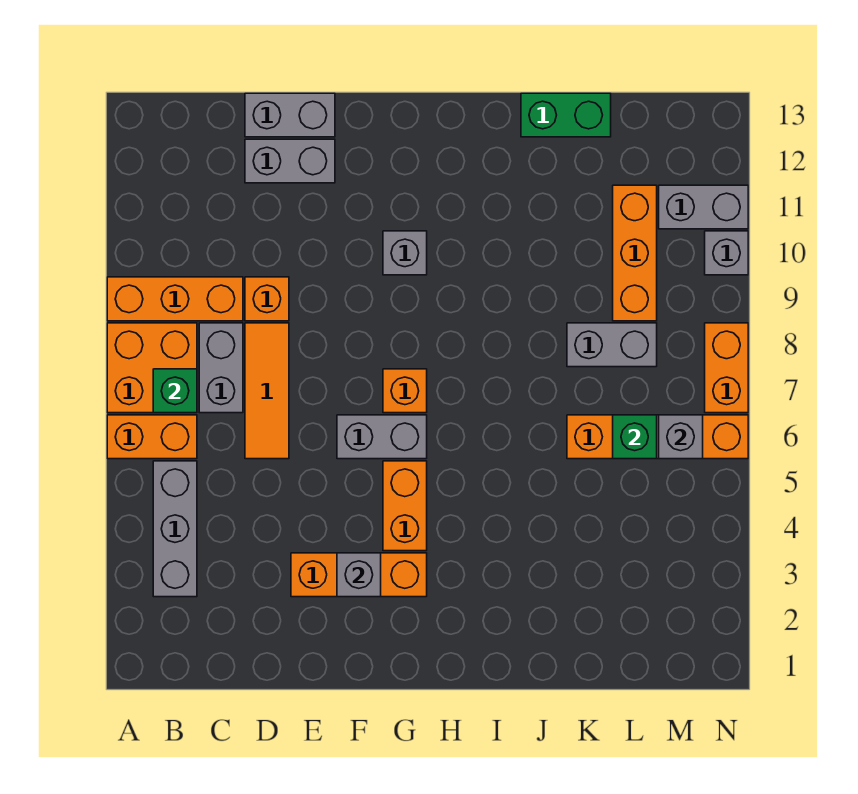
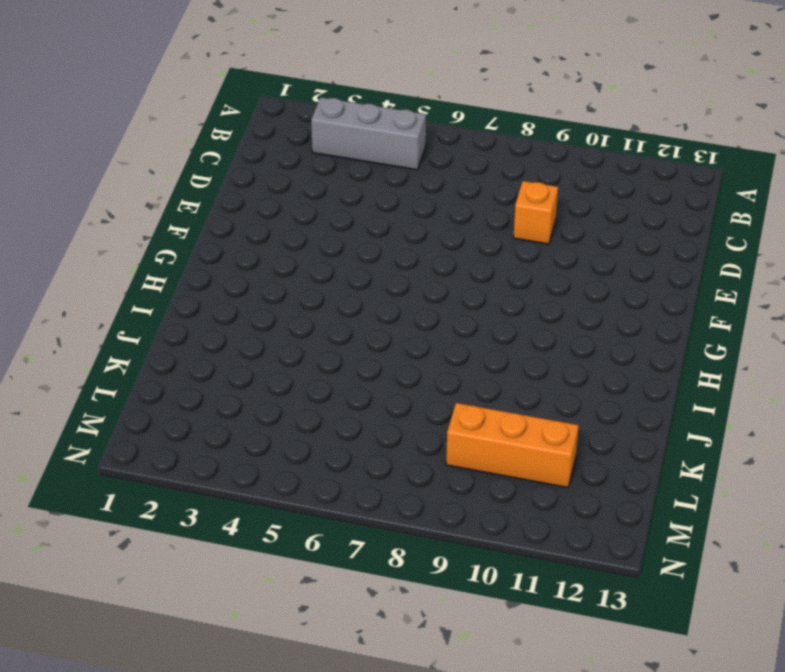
none -> orange 1x2 brick [107,415,197,459]
none -> orange 2x2 brick [107,323,197,413]
none -> orange 1x3 brick [107,277,243,321]

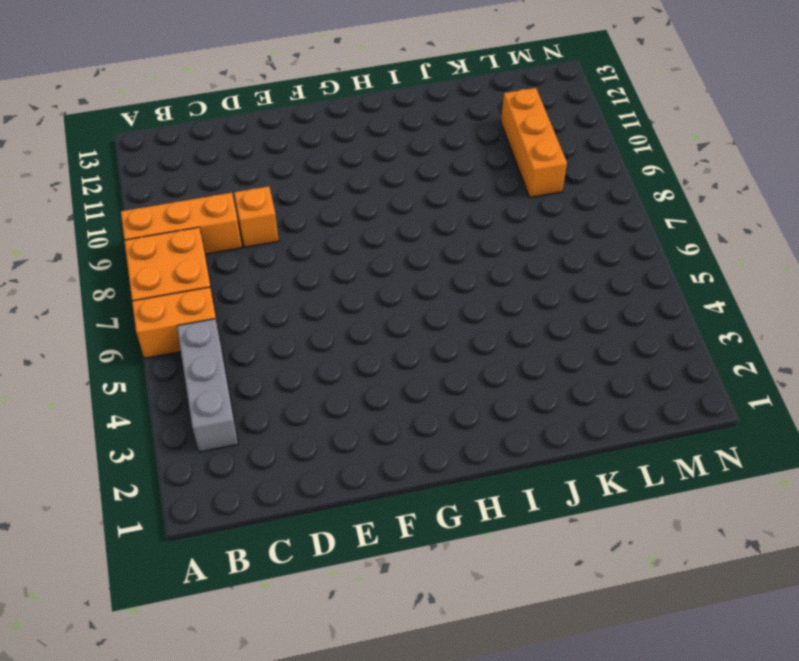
none -> grey 1x2 brick [199,323,243,413]
none -> orange 1x3 tile [245,323,289,459]
none -> grey 1x2 brick [245,139,335,183]

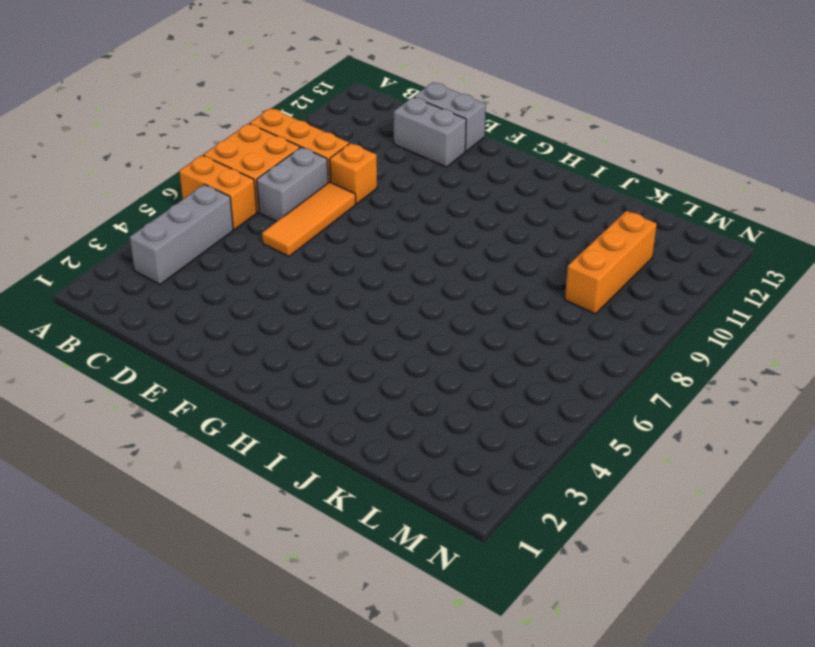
none -> orange 1x3 brick [291,553,427,597]
none -> grey 1x2 brick [337,415,427,459]
none -> orange 1x2 brick [383,461,427,551]

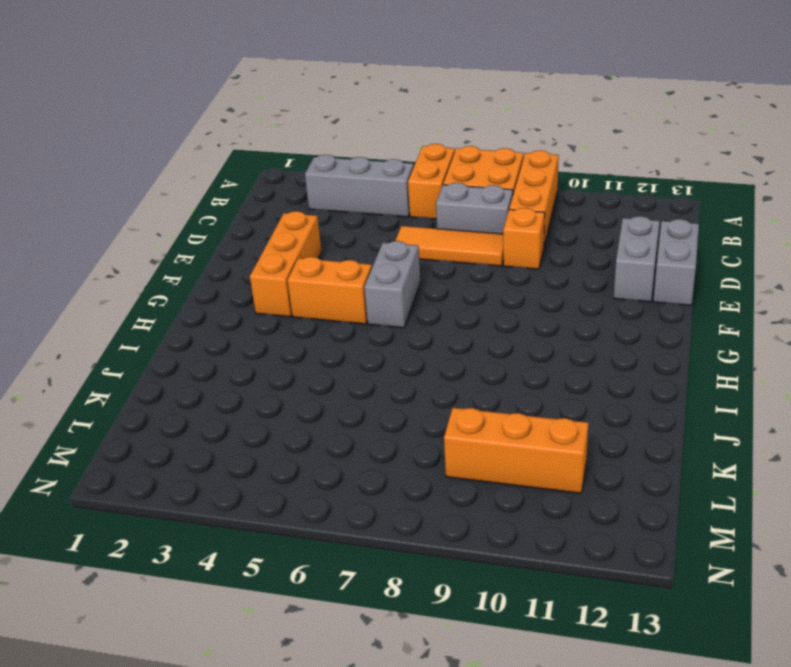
none -> orange 1x1 brick [383,369,427,413]
none -> grey 1x1 brick [383,231,427,275]
none -> green 1x2 brick [521,93,611,137]

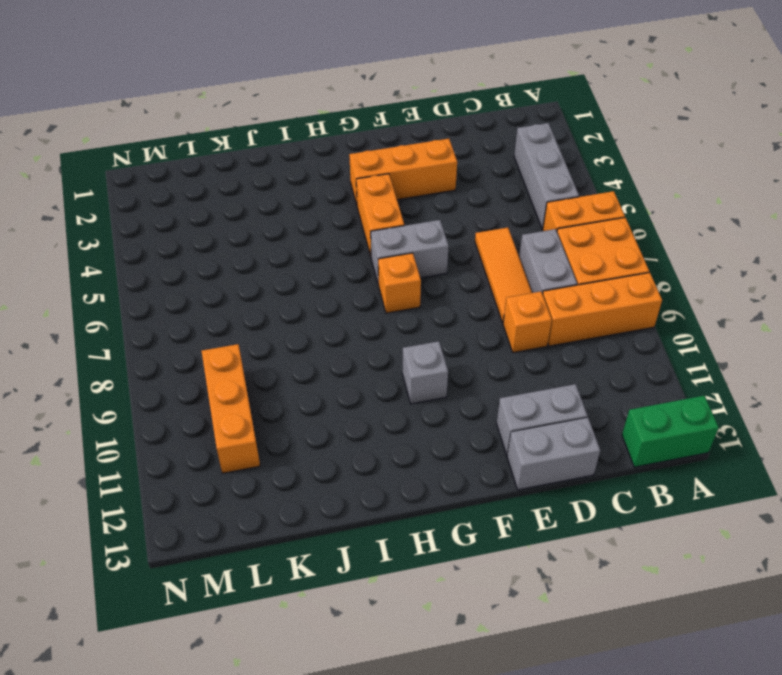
green 1x2 brick [622,396,719,467] -> green 1x2 brick moved to [521,93,611,137]
none -> orange 1x4 brick [567,415,748,459]
none -> grey 1x2 brick [567,323,657,367]
none -> grey 1x2 brick [659,185,748,229]

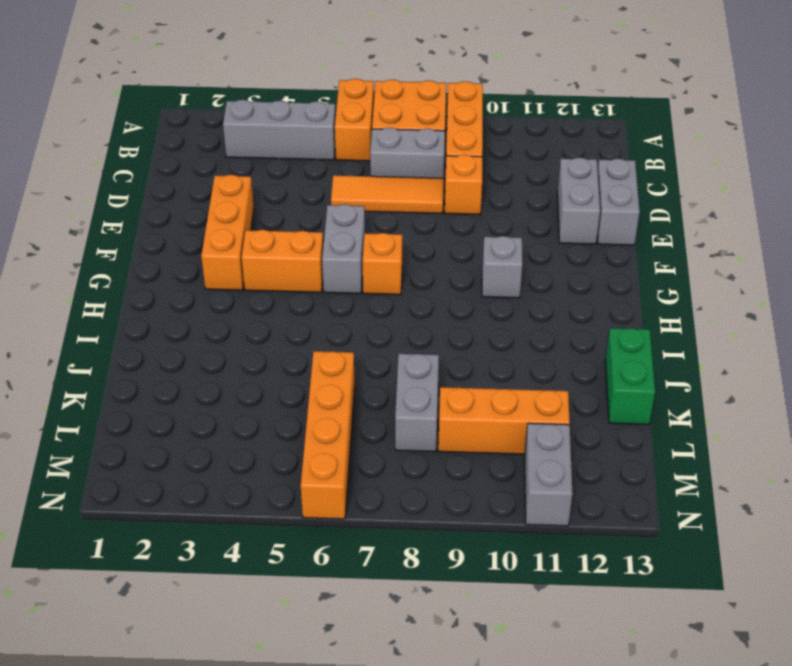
none -> orange 1x2 brick [705,323,748,413]
none -> grey 1x1 brick [705,231,748,275]
none -> green 1x1 brick [153,369,197,413]

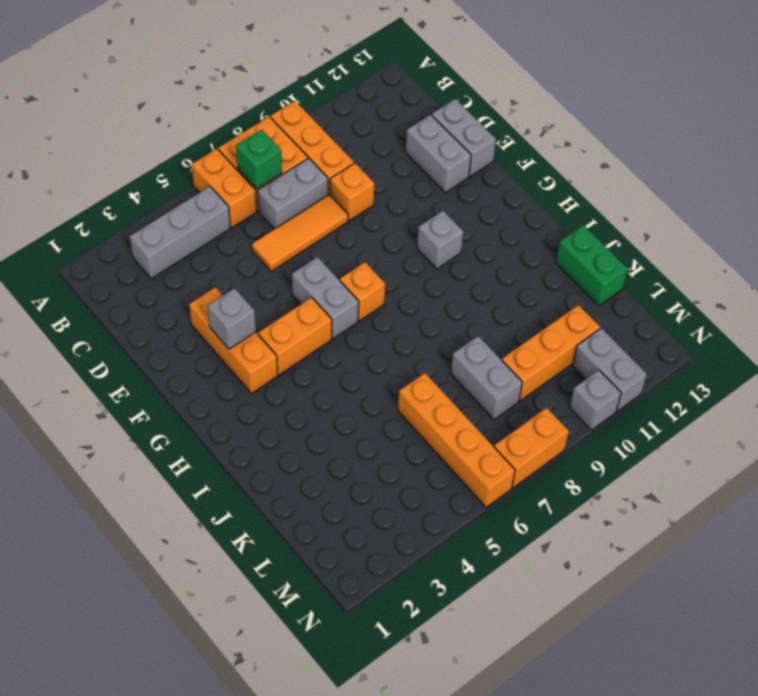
none -> green 1x1 brick [613,415,657,459]
none -> grey 1x1 brick [659,415,703,459]

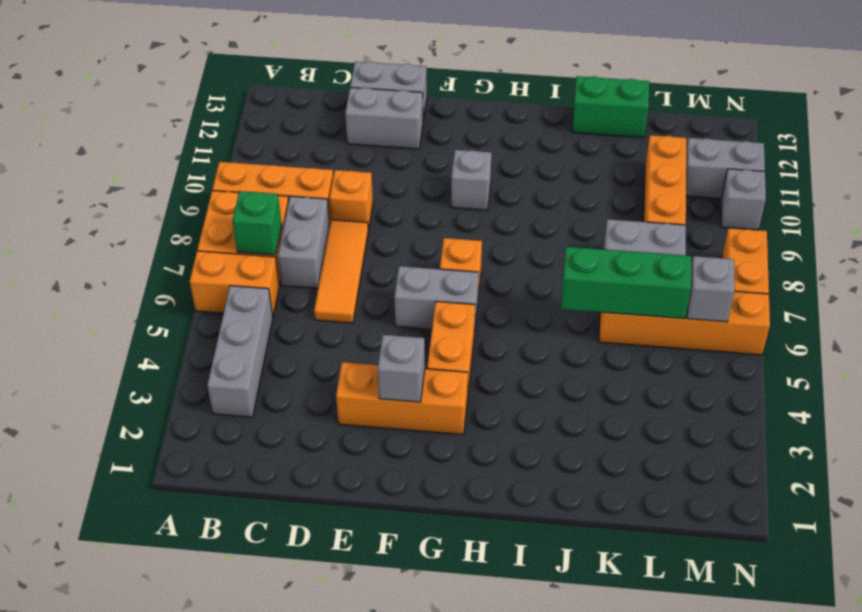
green 1x3 brick [561,247,691,319] -> green 1x1 brick [613,415,657,459]

